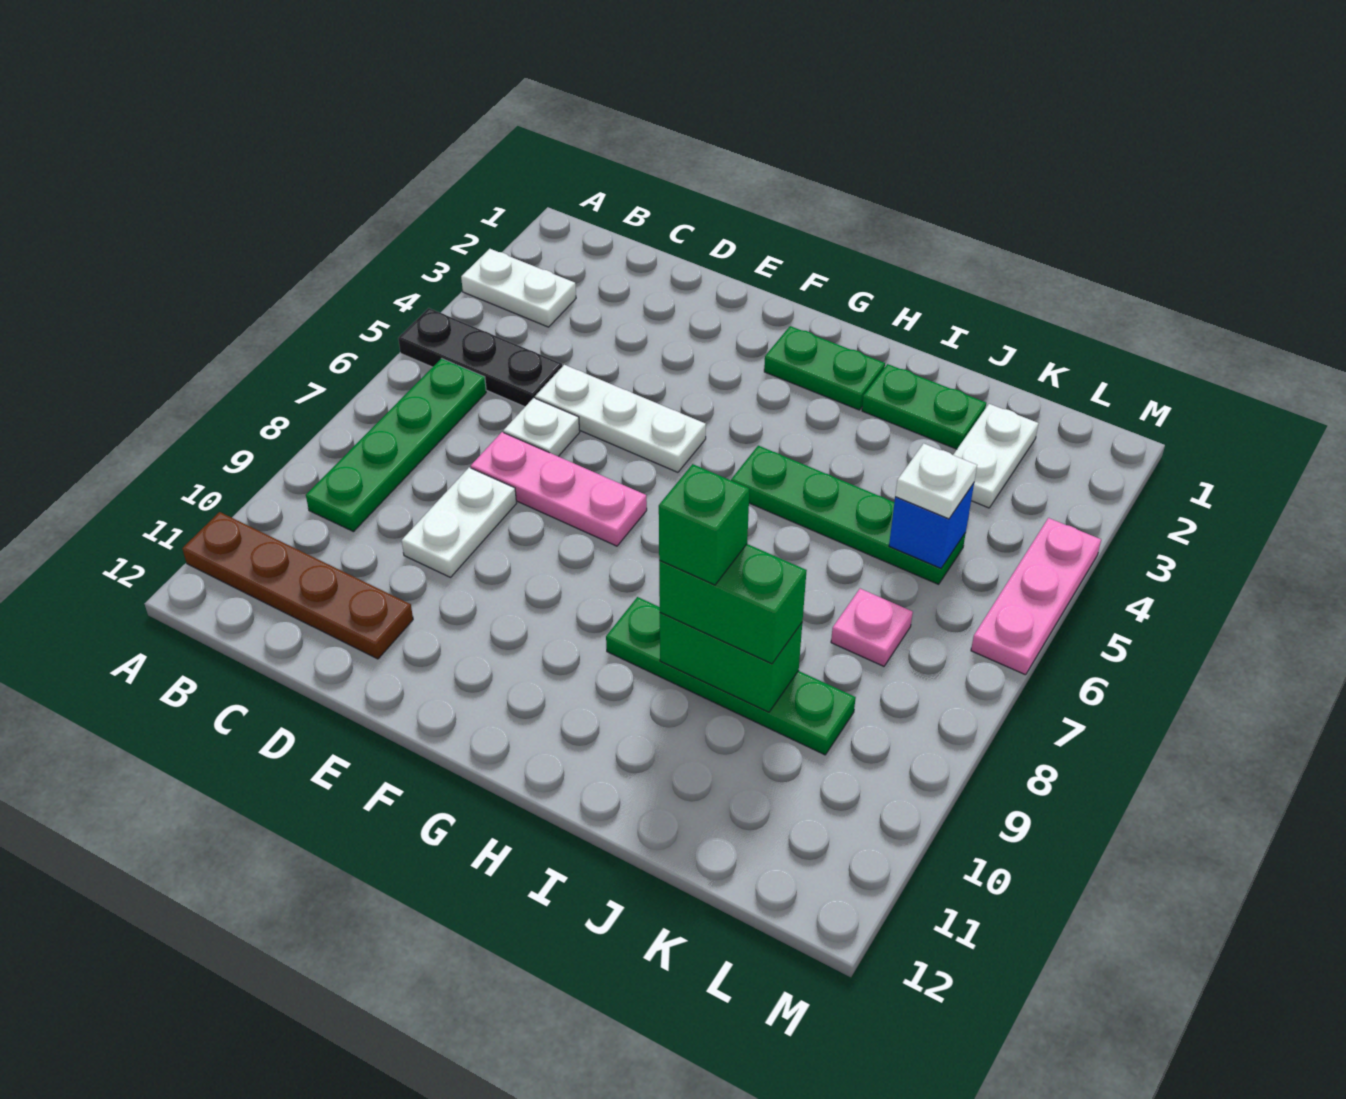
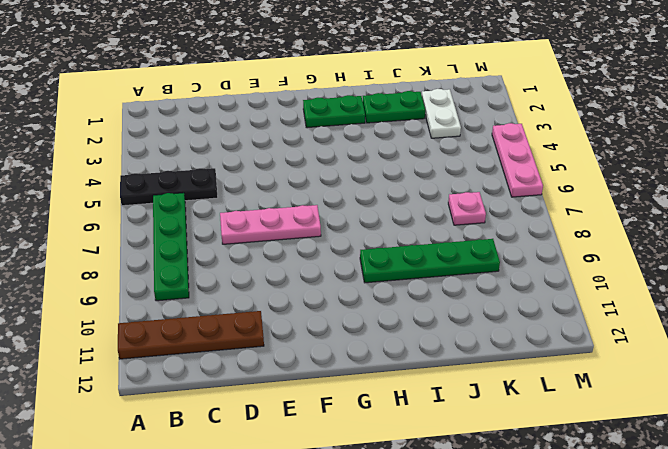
none -> white 1x2 plate [461,249,576,327]
none -> white 1x3 plate [535,365,706,472]
none -> white 1x1 plate [503,398,580,456]

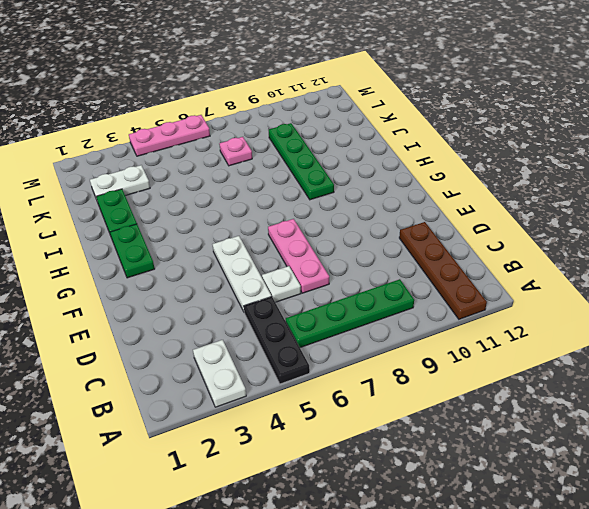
none -> white 1x2 plate [402,468,516,577]
none -> green 1x4 plate [731,446,966,584]
none -> green 1x2 brick [660,613,802,712]

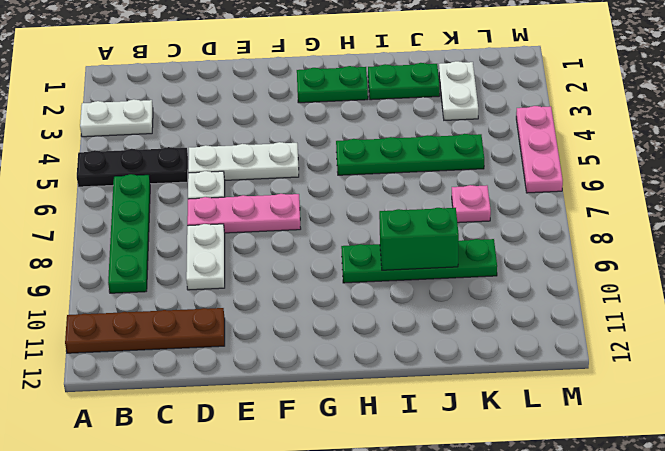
none -> blue 1x1 brick [889,483,974,568]
none -> green 1x2 brick [659,544,807,664]
none -> white 1x1 plate [895,443,977,519]

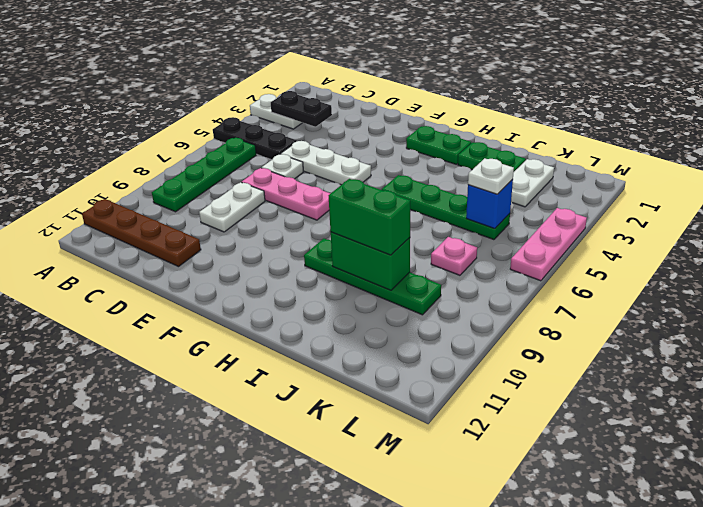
black 1x2 plate [271,91,332,127] -> none
none -> green 1x1 brick [659,464,750,585]

